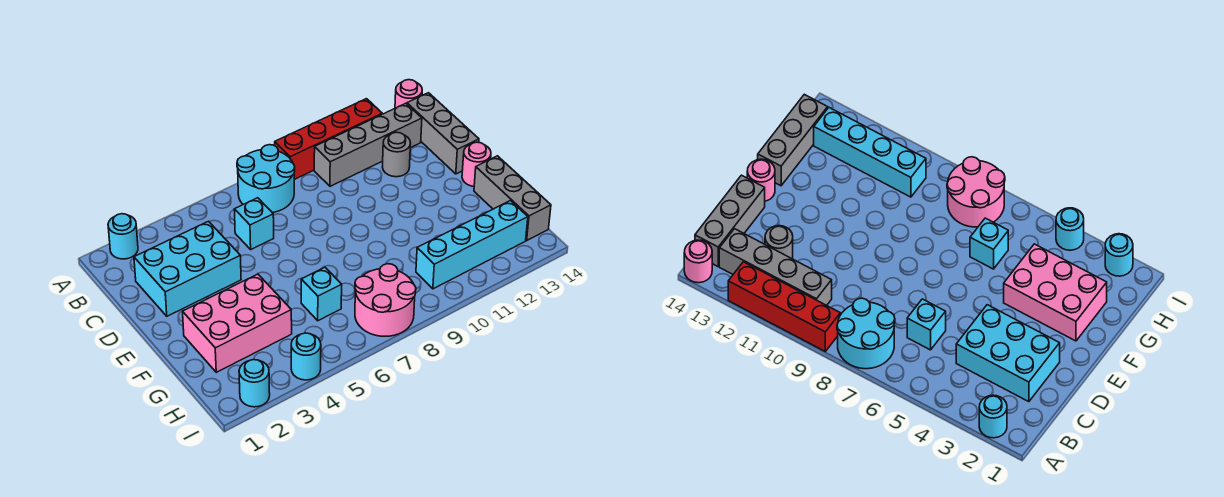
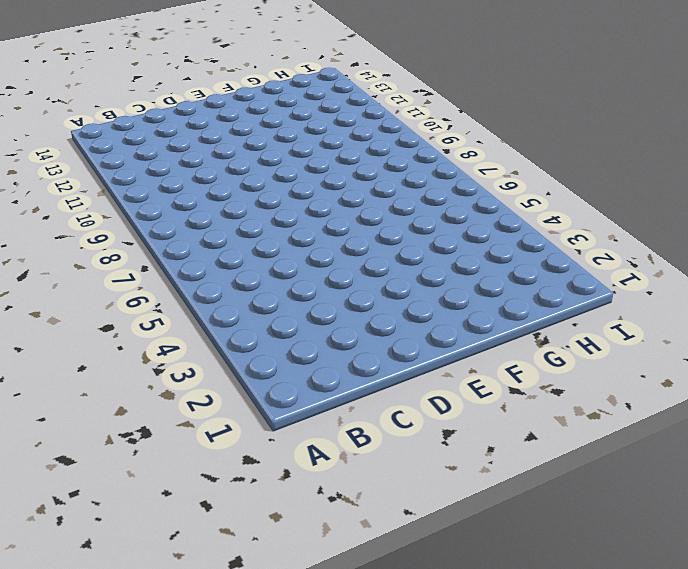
none -> cyan 1x1 round brick [108,214,138,259]
none -> cyan 2x2 round brick [237,145,295,213]
none -> red 1x4 brick [275,99,382,180]

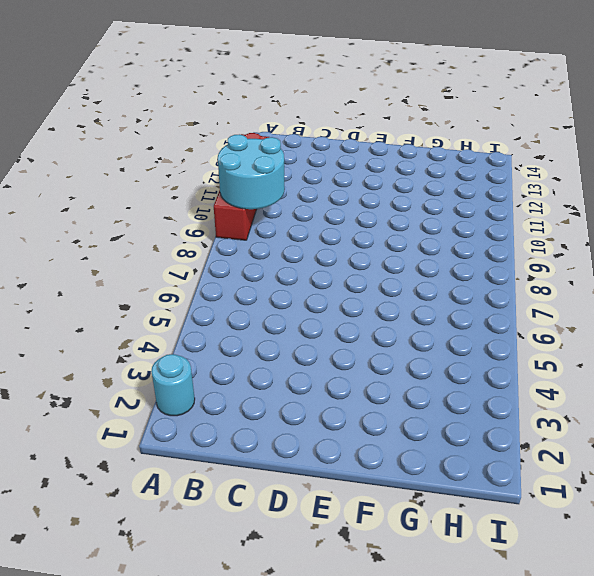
cyan 2x2 round brick [218,134,285,209] -> cyan 2x2 round brick moved to [237,145,295,213]
none -> pink 1x1 round brick [395,80,422,108]
none -> grey 1x4 brick [314,103,422,186]
none -> grey 1x3 brick [407,93,479,174]

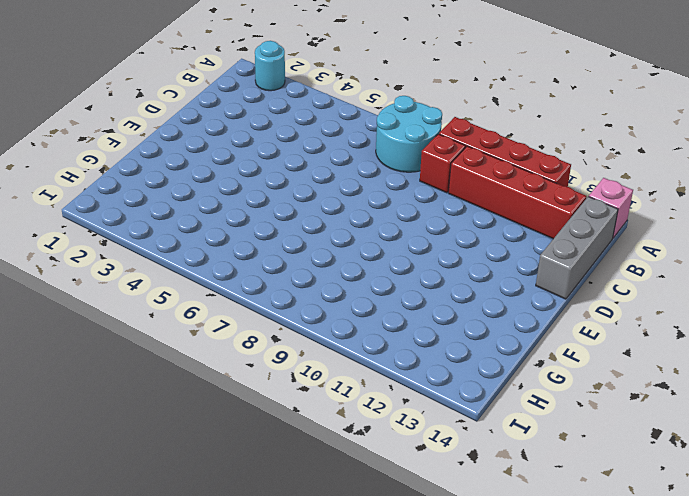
pink 1x1 brick [589,178,633,238] -> pink 1x1 round brick [395,80,422,108]
red 1x1 brick [420,134,466,193] -> none
red 1x4 brick [448,146,587,239] -> grey 1x4 brick [314,103,422,186]
none -> cyan 2x3 brick [134,221,241,316]
none -> cyan 1x1 brick [234,198,274,249]
none -> grey 1x1 round brick [383,132,411,177]

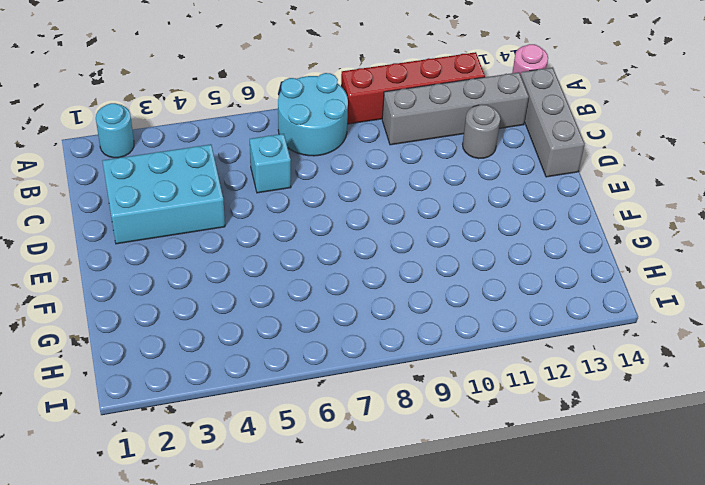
none -> pink 1x1 round brick [462,142,491,186]
none -> pink 2x3 brick [183,274,292,372]
none -> grey 1x3 brick [474,156,551,240]

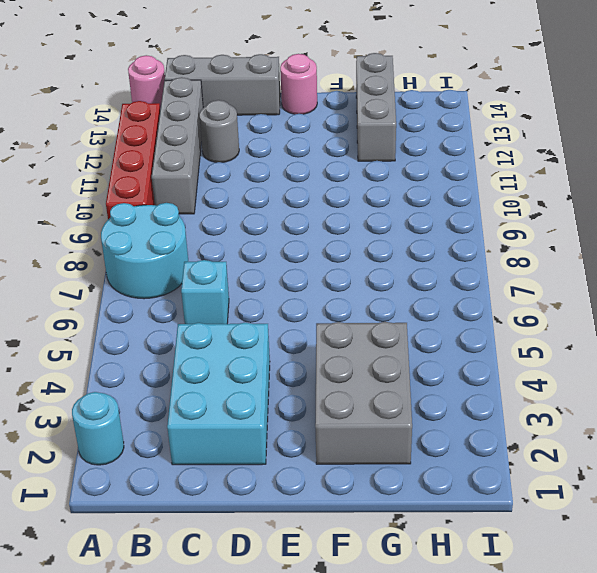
grey 2x3 brick [315,322,412,464] -> pink 2x3 brick [183,274,292,372]
grey 1x3 brick [356,53,396,161] -> grey 1x3 brick turned to [474,156,551,240]
none -> cyan 1x1 brick [301,267,342,321]
none -> pink 2x2 round brick [355,264,416,336]
none -> cyan 1x4 brick [416,201,528,289]

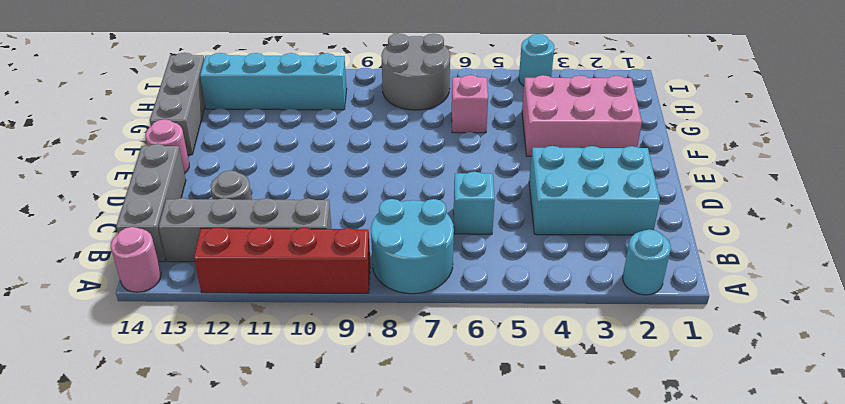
pink 1x1 brick [452,75,488,133] -> cyan 1x1 brick [301,267,342,321]
grey 2x2 round brick [381,33,450,110] -> pink 2x2 round brick [355,264,416,336]
none -> cyan 1x1 round brick [239,360,270,407]

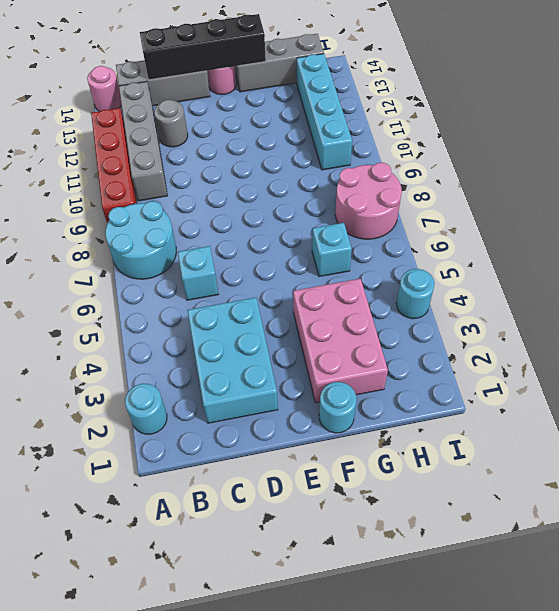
black 1x4 brick [140,14,266,80] -> none
cyan 1x1 round brick [319,382,357,433] -> cyan 1x1 round brick moved to [239,360,270,407]

